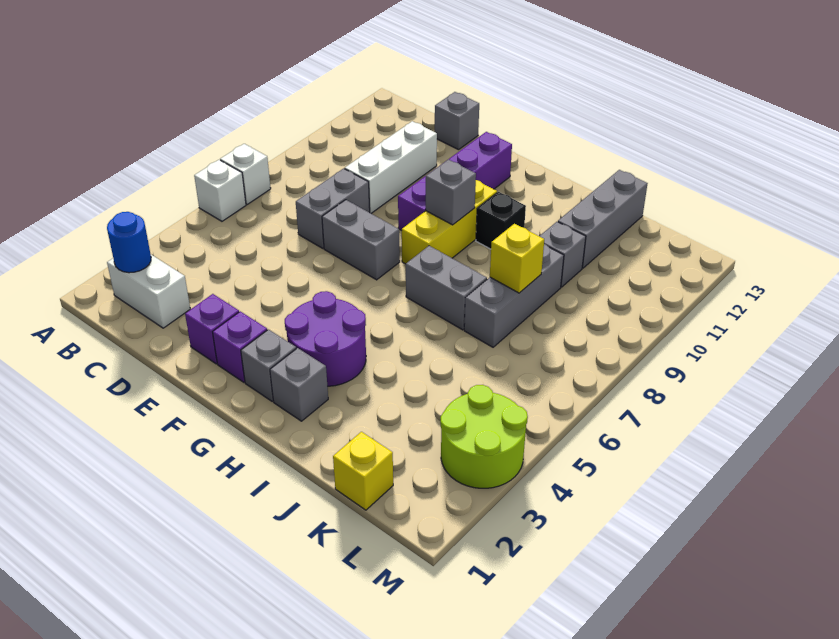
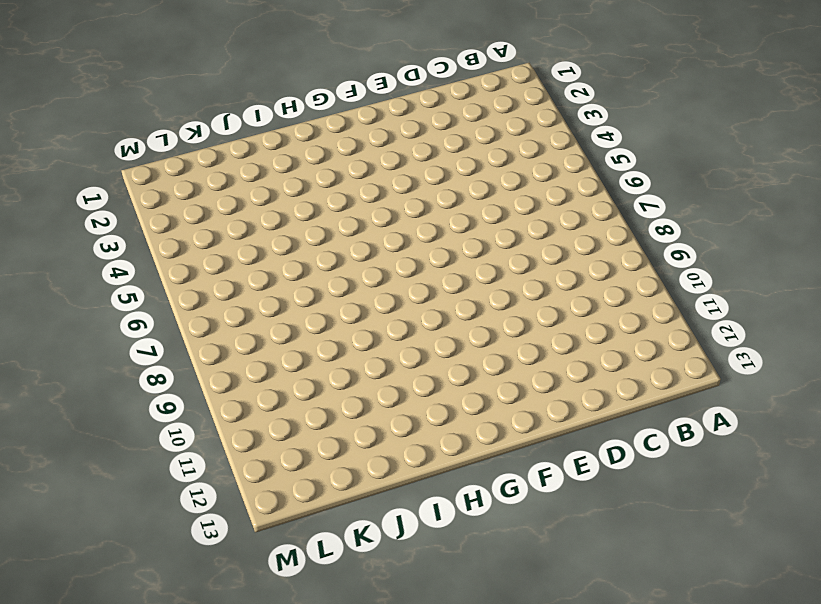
none -> white 1x1 brick [194,160,246,221]
none -> white 1x1 brick [220,144,271,204]
none -> white 1x2 brick [107,255,190,328]

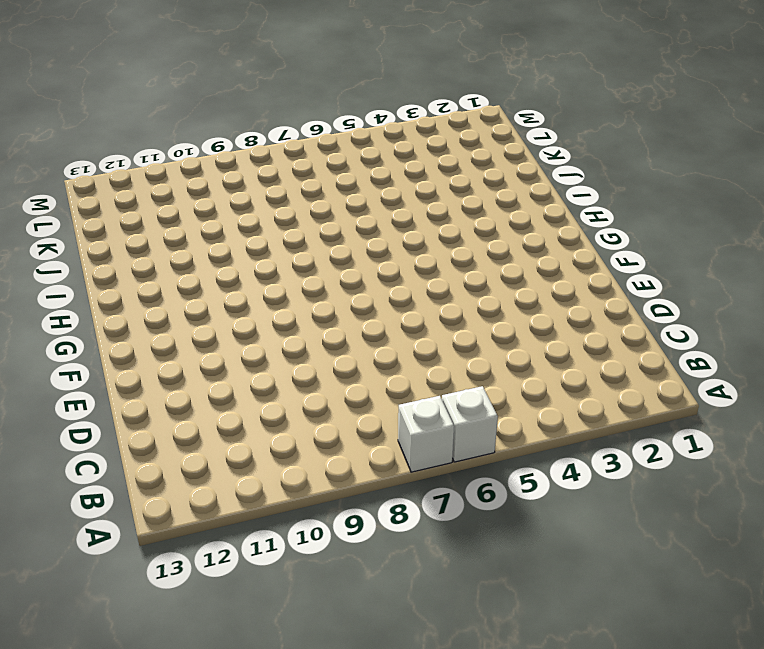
none -> white 1x2 brick [107,255,190,328]
none -> grey 1x2 brick [296,168,370,248]
none -> white 1x3 brick [345,121,437,213]

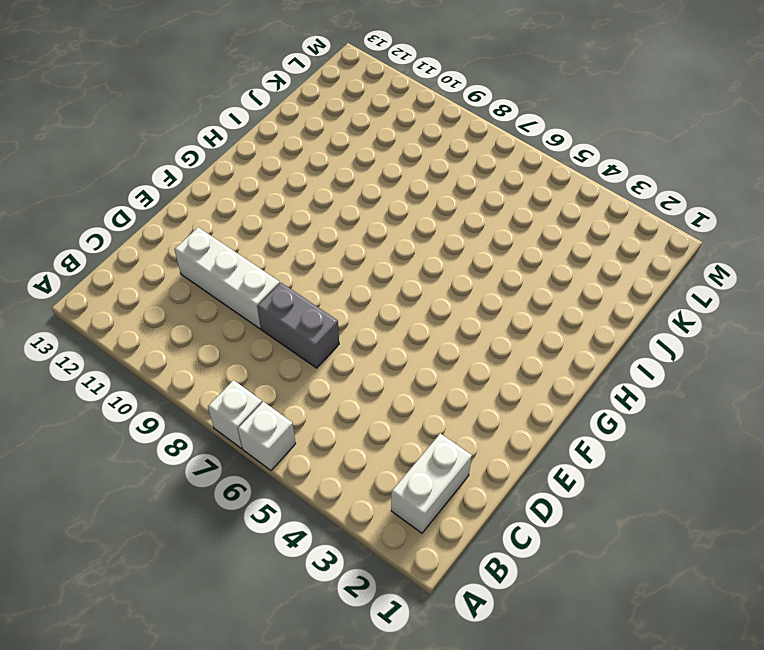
none -> grey 1x1 brick [435,92,479,150]
none -> purple 1x1 brick [185,294,239,364]
none -> grey 1x2 brick [322,200,400,280]

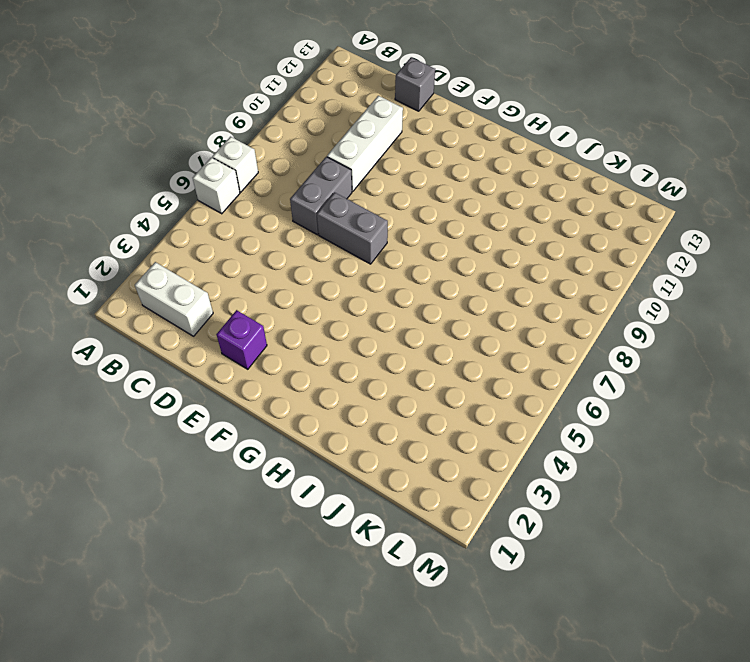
none -> purple 1x1 brick [213,311,267,382]
none -> purple 1x4 brick [398,132,512,231]
none -> grey 1x1 brick [241,329,296,401]

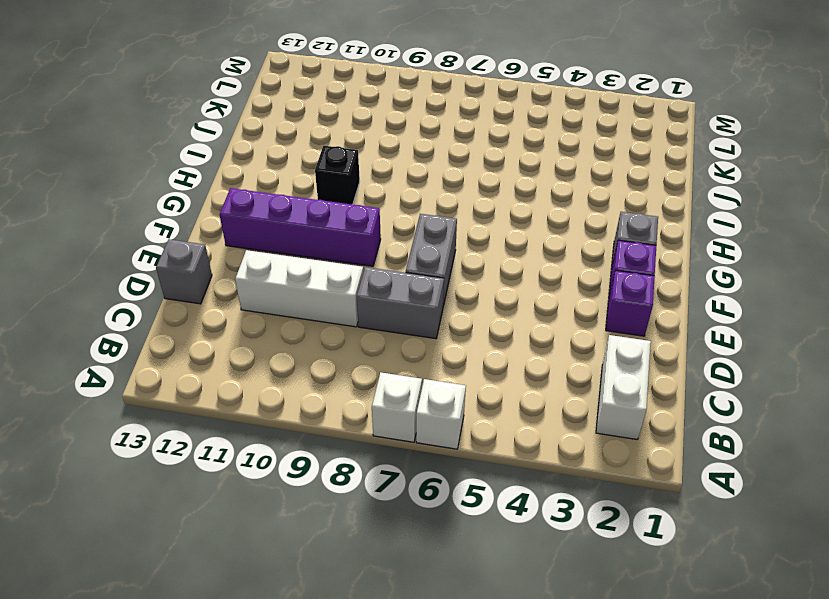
none -> purple 2x2 round brick [285,291,366,386]
none -> yellow 1x3 brick [402,180,497,264]
none -> grey 1x1 brick [270,348,328,421]

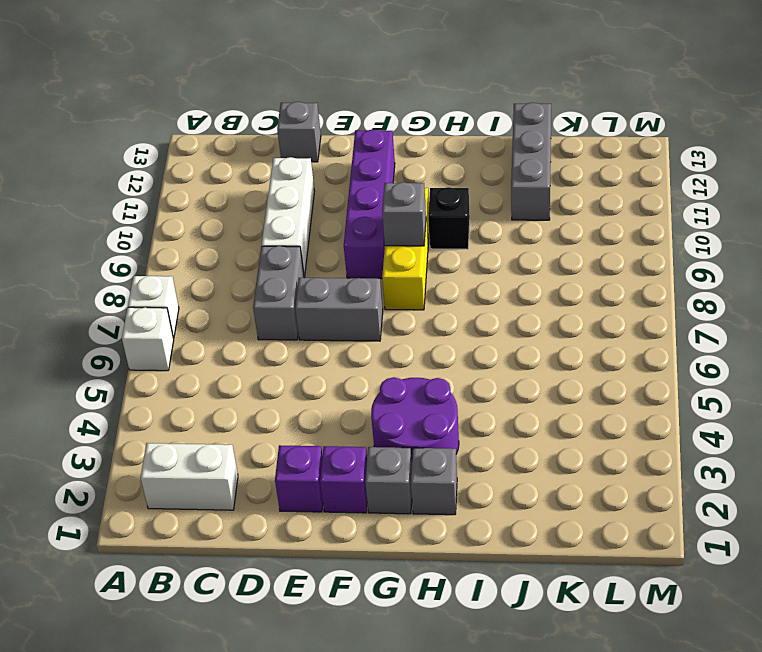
none -> grey 1x2 brick [406,246,487,330]
none -> grey 1x3 brick [464,244,564,347]
none -> grey 1x1 brick [539,222,586,287]

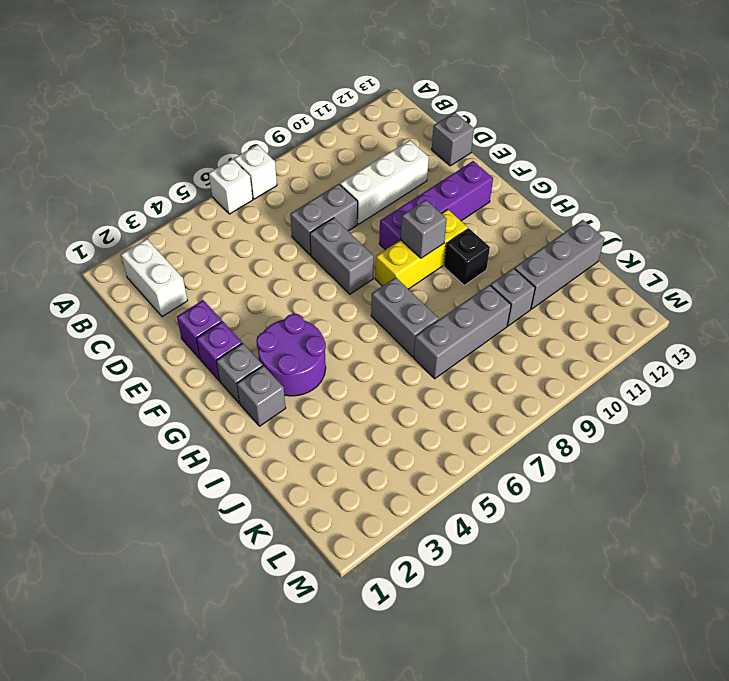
none -> yellow 1x1 brick [333,432,393,510]
none -> lime 2x2 round brick [440,385,528,488]
none -> blue 1x1 round brick [107,212,151,273]

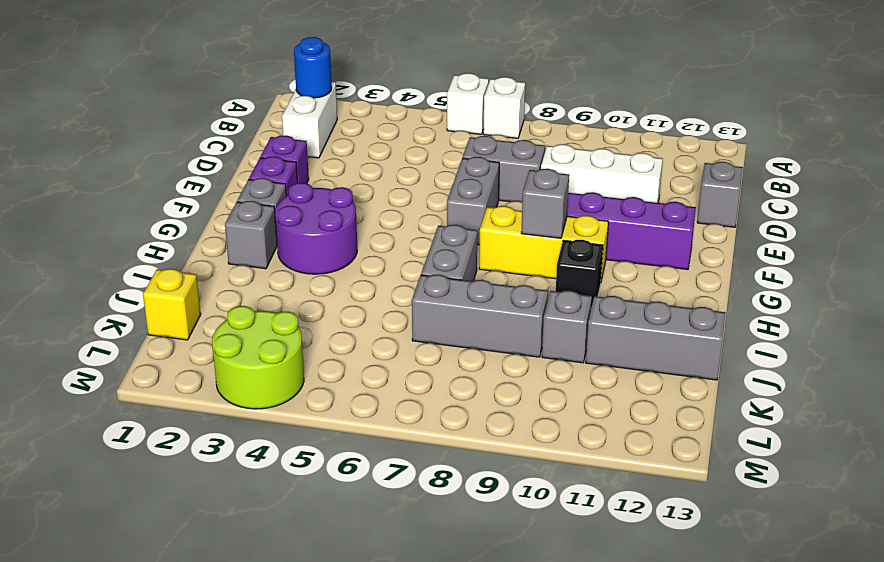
none -> yellow 1x1 brick [490,224,544,293]

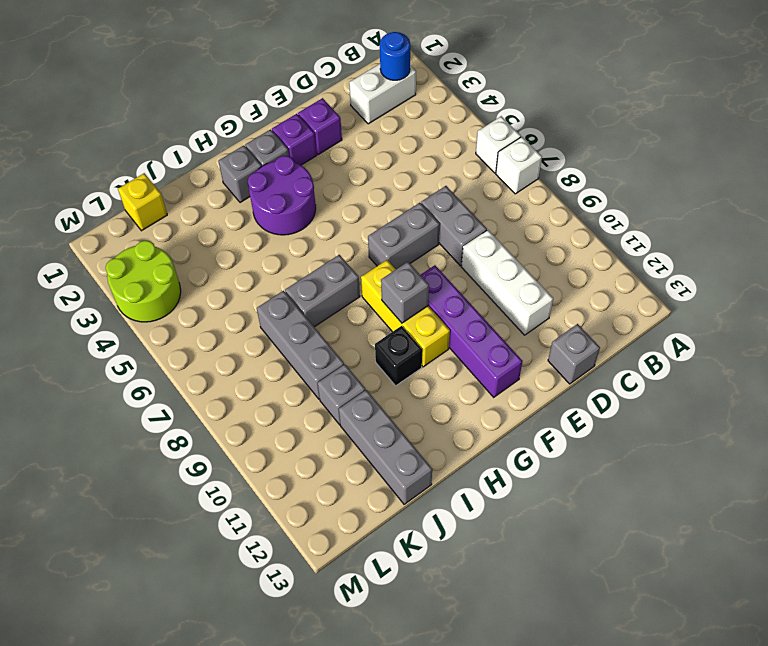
none -> yellow 1x1 brick [490,224,544,293]

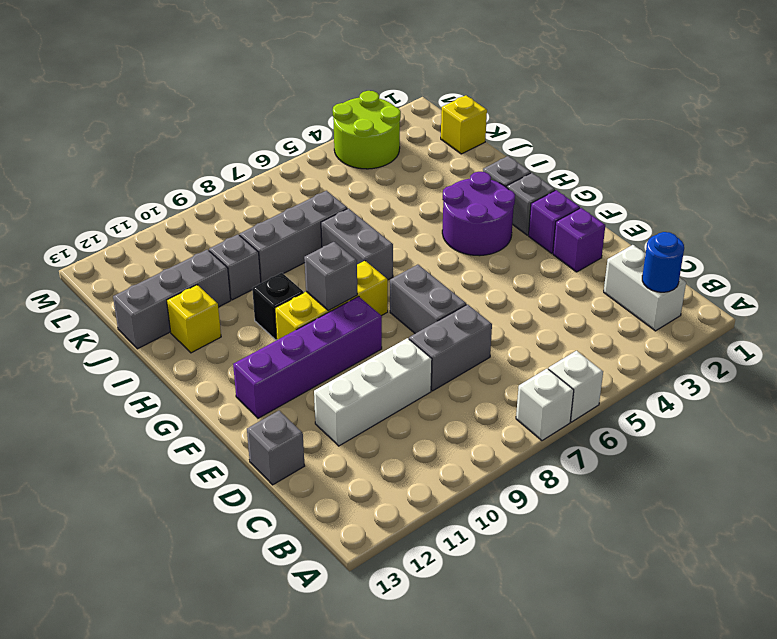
yellow 1x1 brick [167,285,221,353] -> yellow 1x1 brick moved to [490,224,544,293]

